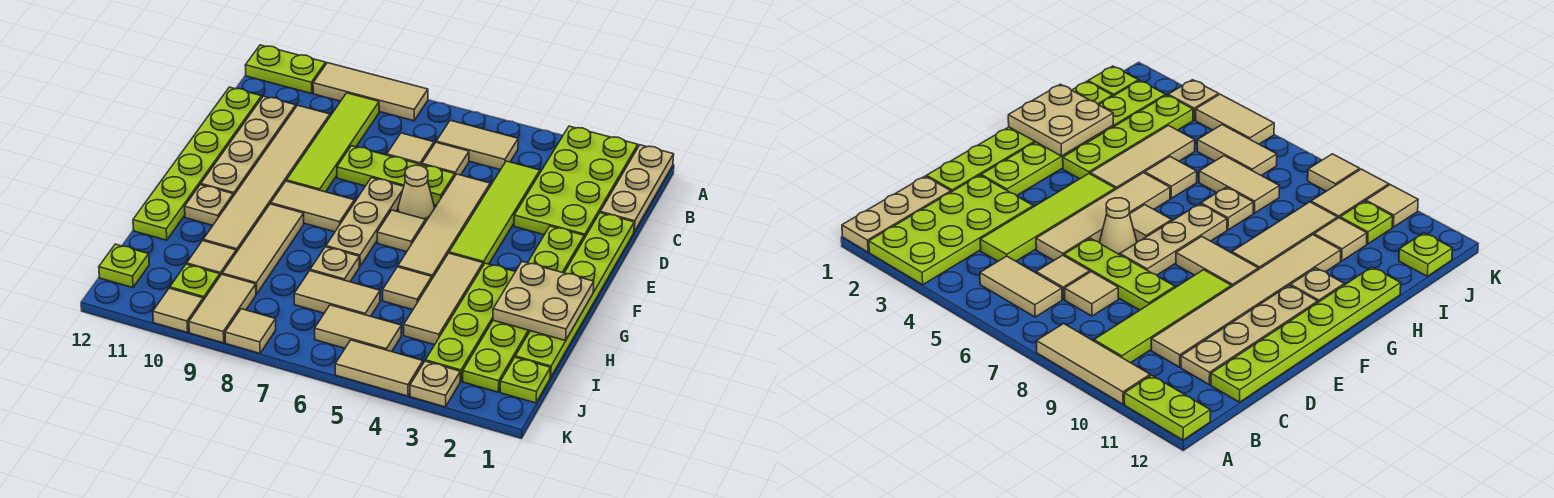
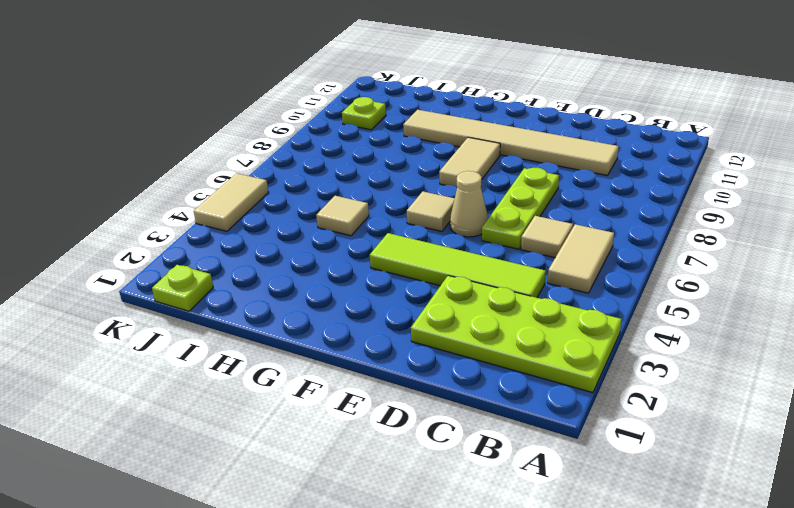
none -> tan 1x3 plate [600,145,674,232]
none -> tan 1x3 tile [313,63,428,121]
none -> lime 1x2 plate [245,45,326,93]
none -> lime 1x4 tile [286,93,379,192]

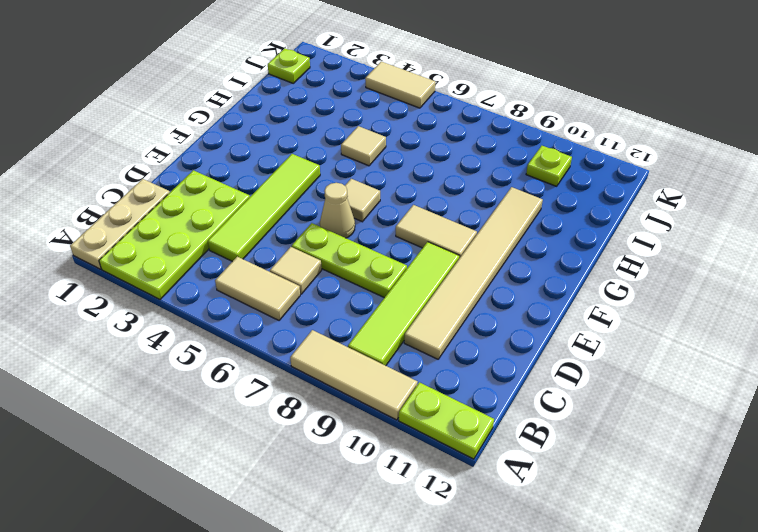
none -> tan 1x1 tile [387,133,434,165]
none -> tan 1x4 plate [201,96,296,196]
none -> lime 1x6 plate [133,87,262,240]
none -> lime 1x6 plate [515,213,634,377]

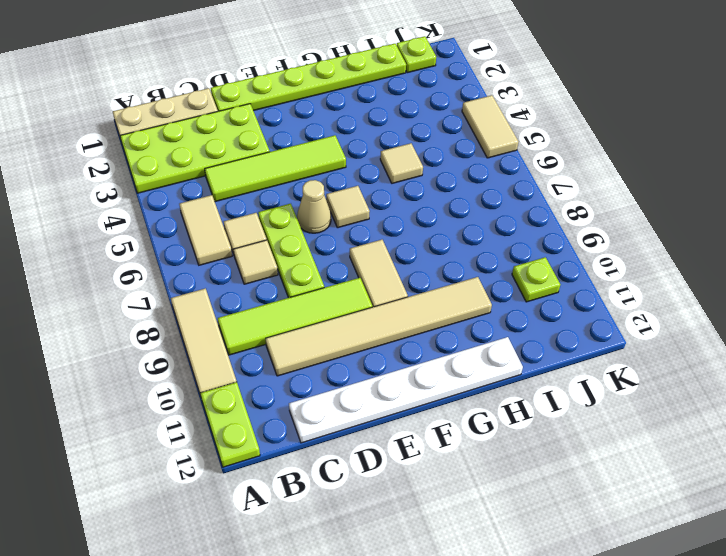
white 1x6 plate [289,337,523,443] -> lime 1x6 plate [133,87,262,240]
none -> tan 1x4 plate [201,96,296,196]
none -> tan 1x4 tile [398,174,490,278]
none -> lime 1x6 plate [463,226,584,392]
none -> tan 1x3 plate [326,178,404,266]

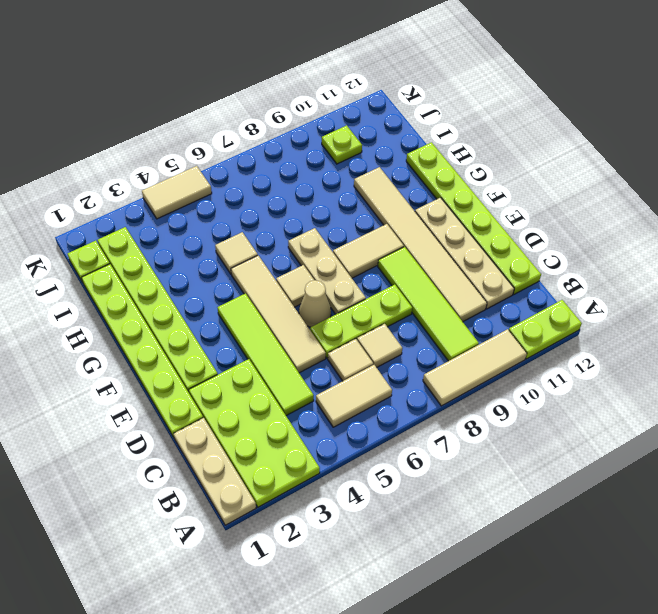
none -> lime 1x4 plate [425,263,515,381]
none -> tan 1x3 tile [404,253,483,345]
none -> tan 1x3 tile [222,204,304,294]
none -> tan 1x1 plate [185,185,233,225]

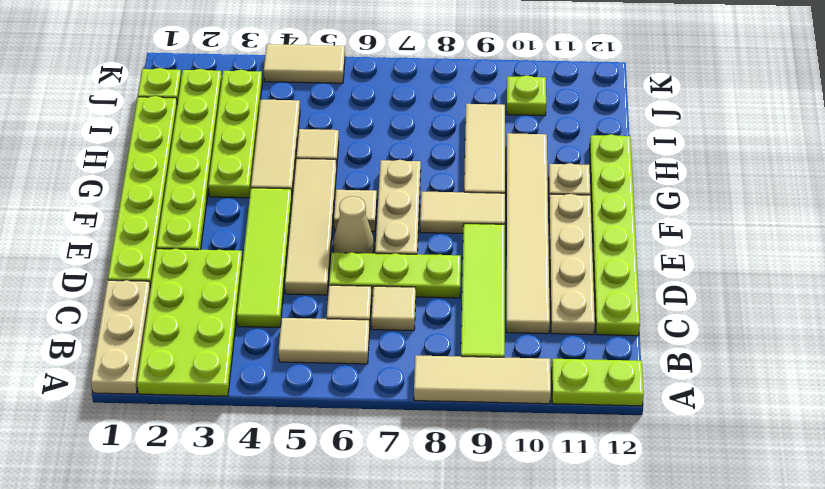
none -> tan 1x1 plate [310,247,359,282]
none -> tan 1x2 tile [294,271,380,316]
none -> tan 1x1 tile [187,241,236,276]
none -> tan 1x2 tile [315,305,401,352]

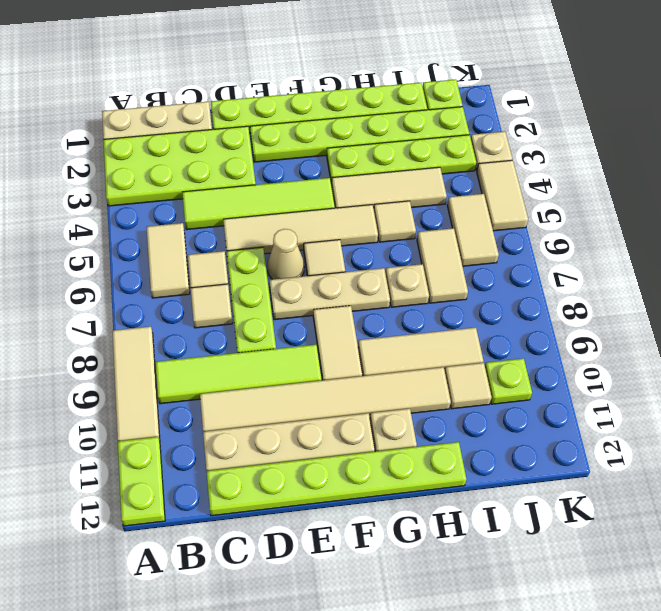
none -> tan 1x2 tile [189,274,256,343]
none -> lime 1x1 plate [99,244,149,288]
none -> tan 1x1 tile [225,309,276,353]
none -> tan 1x1 tile [153,288,203,332]

